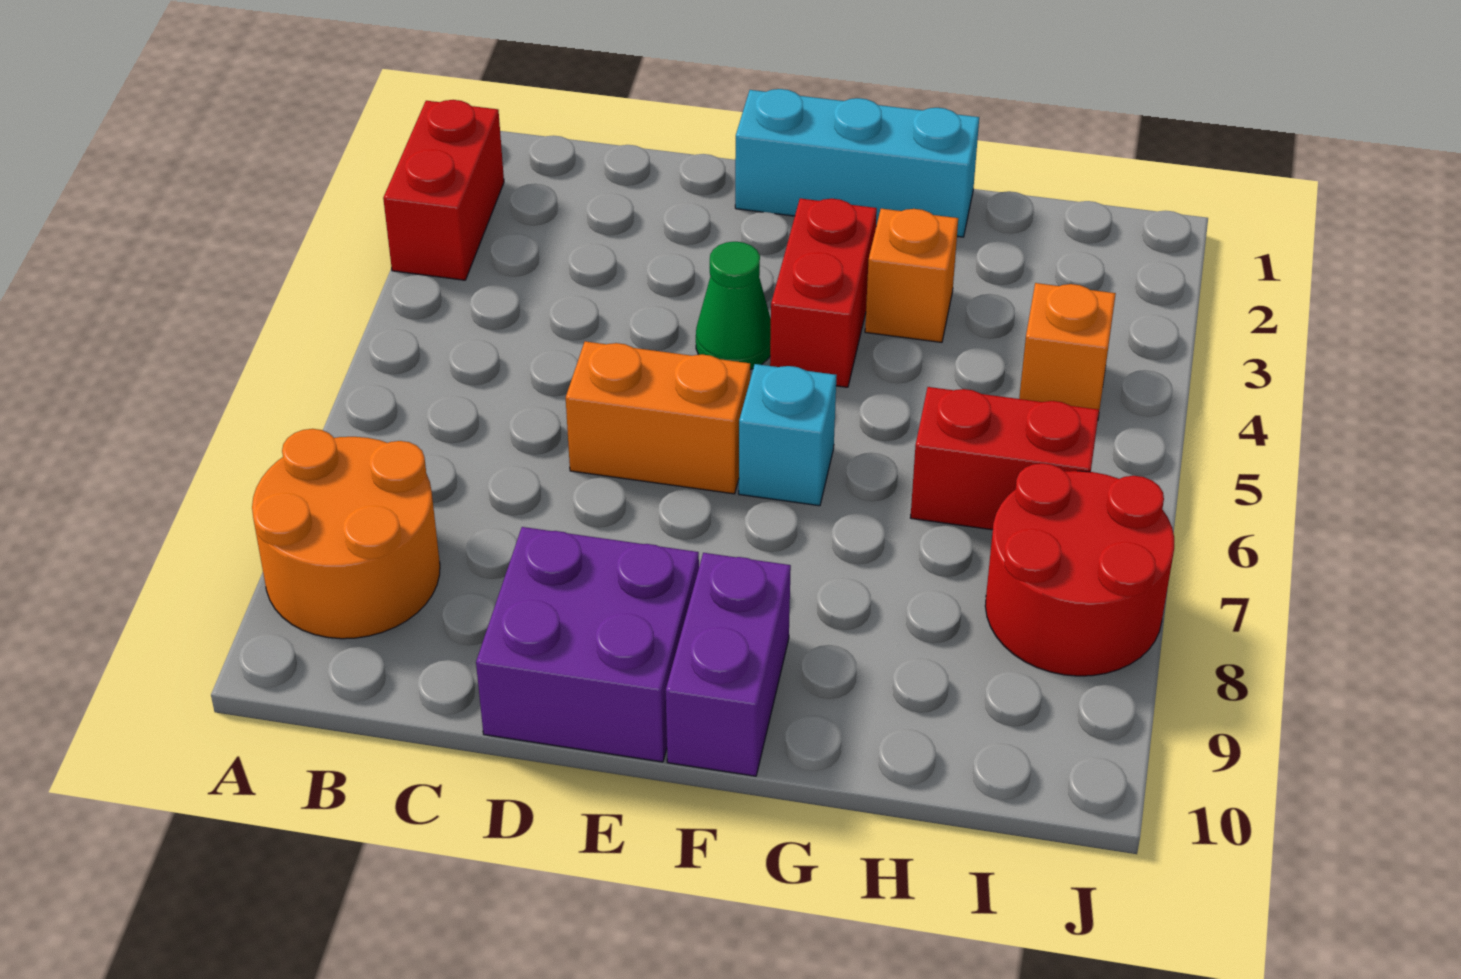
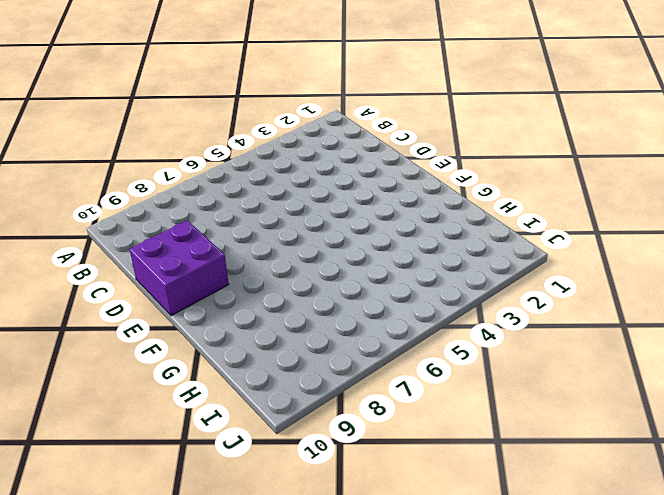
none -> red 1x2 brick [383,100,504,280]
none -> orange 2x2 round brick [252,429,440,639]
none -> orange 1x2 brick [566,341,750,494]

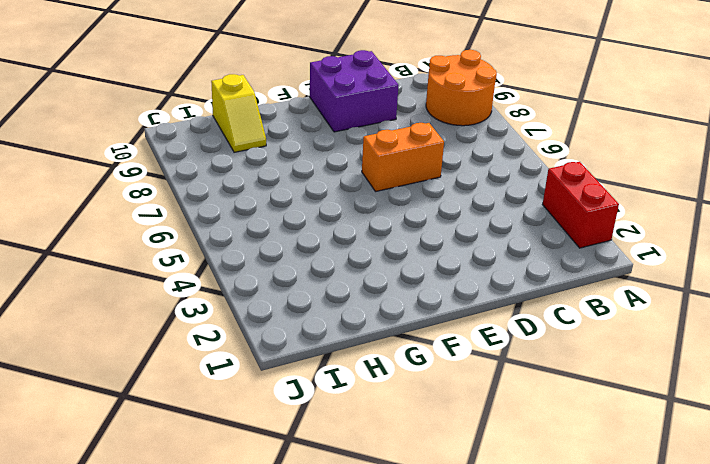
yellow 1x2 slope [211,74,266,152] -> none
none -> cyan 1x3 brick [735,89,979,237]
none -> green 1x1 cone [696,242,771,370]
none -> red 1x2 brick [770,198,877,387]

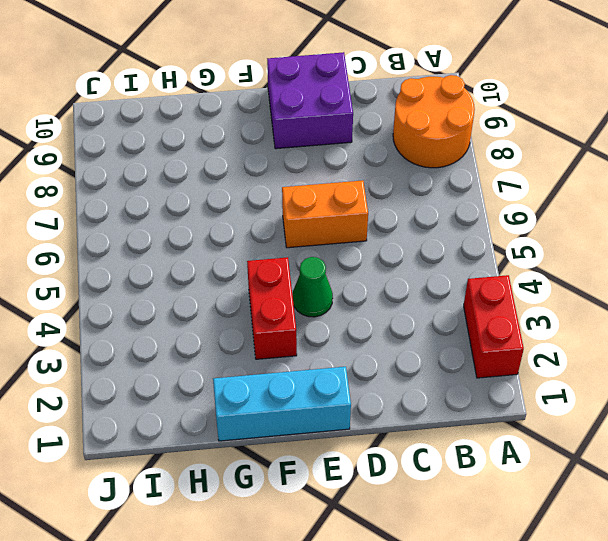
none -> cyan 1x1 brick [739,364,837,506]
none -> purple 1x2 brick [666,553,791,776]
none -> orange 1x1 brick [865,209,958,342]

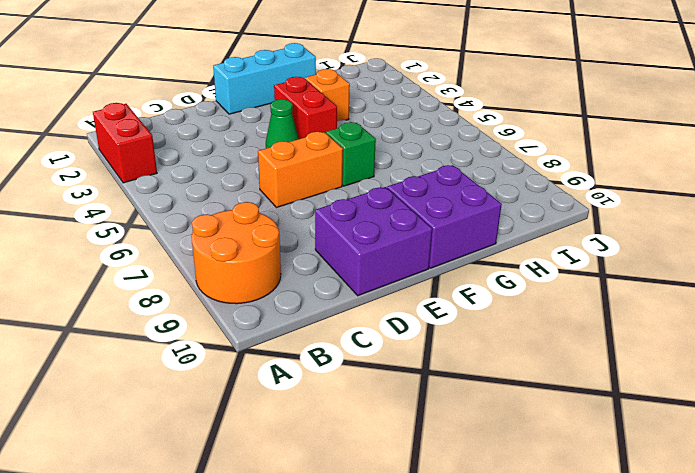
green 1x1 brick [326,122,376,186] -> cyan 1x1 brick [739,364,837,506]
purple 2x2 brick [387,165,502,268] -> purple 1x2 brick [666,553,791,776]
none -> red 1x2 brick [911,387,1099,530]
none -> orange 1x1 brick [1019,283,1116,417]
none -> red 2x2 round brick [985,463,1174,676]

